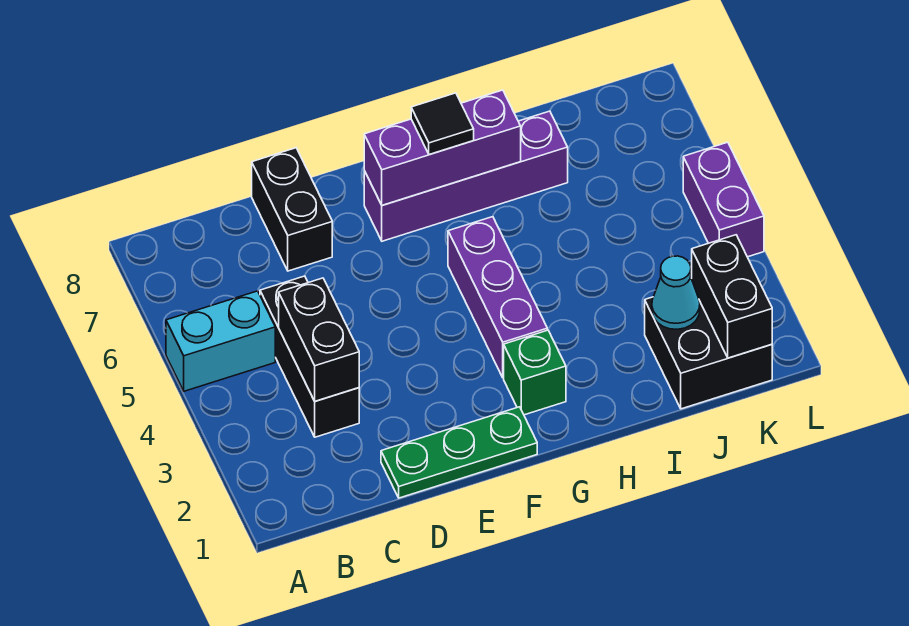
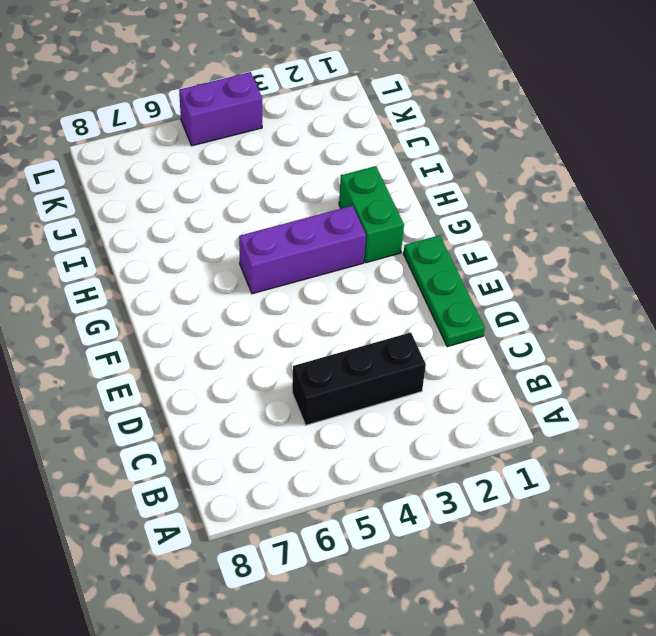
green 1x2 brick [339,166,404,263] -> green 1x1 brick [504,330,566,415]
none -> cyan 1x2 brick [166,291,275,391]
none -> black 1x2 brick [252,148,332,271]
none -> purple 1x4 brick [364,111,568,241]

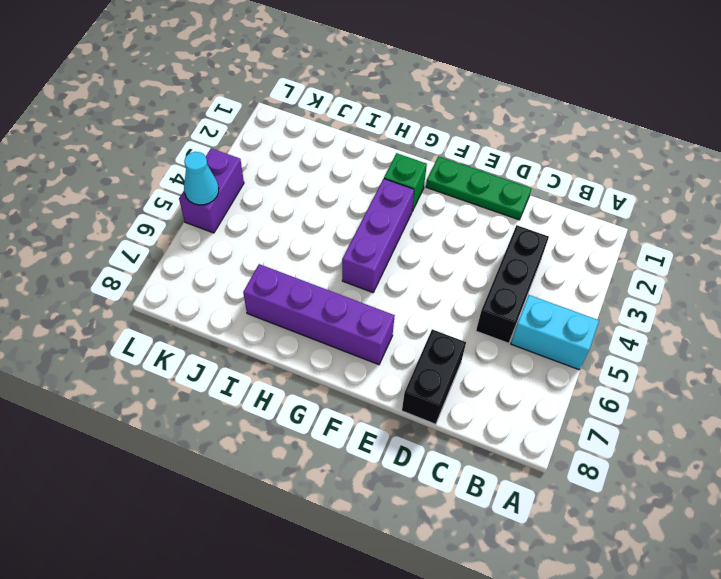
cyan 1x1 cone [184,152,219,205] -> cyan 1x1 cone moved to [652,256,700,329]
none -> black 2x2 brick [645,297,772,409]
none -> black 1x2 brick [279,278,359,401]
none -> purple 1x3 brick [364,90,521,205]

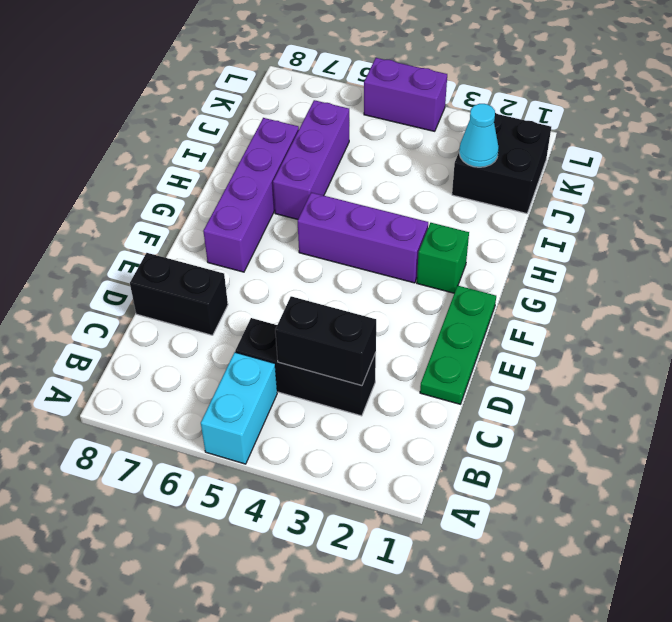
purple 1x3 brick [273,100,349,219] -> purple 1x3 brick moved to [364,90,521,205]
none -> black 1x2 brick [692,235,772,358]
none -> black 1x1 tile [411,93,474,155]

